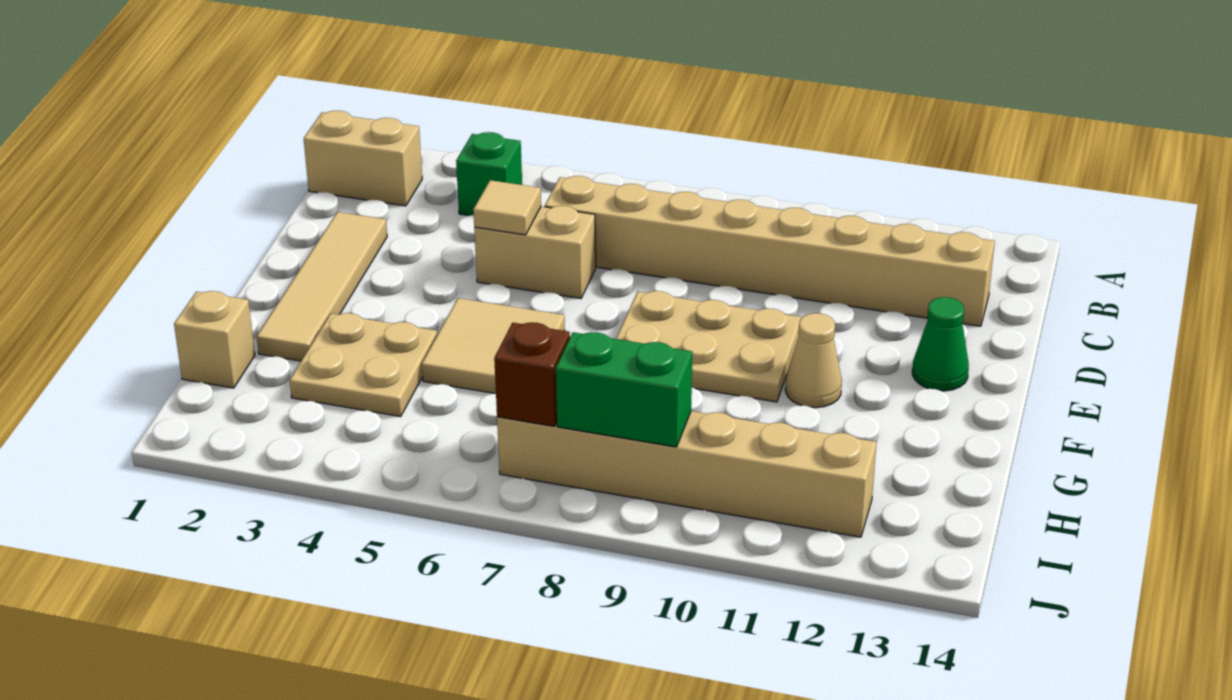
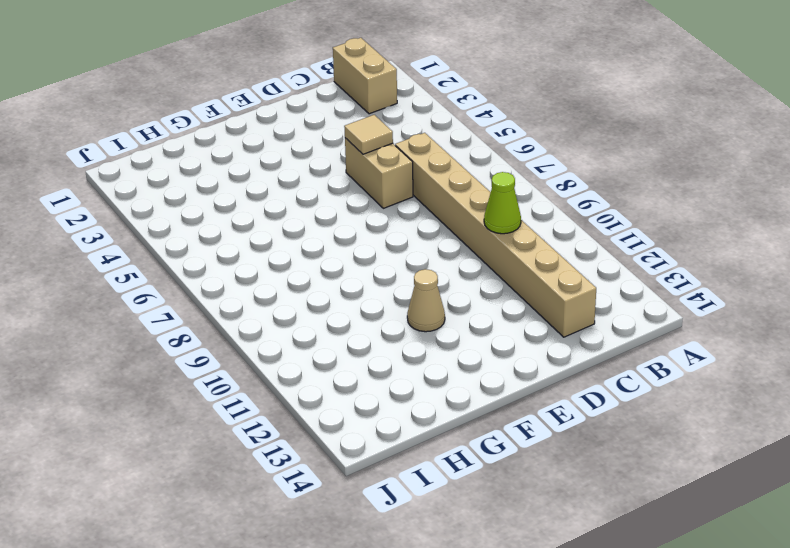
lime 1x1 cone [484,172,521,234] -> none
none -> green 1x1 brick [456,132,522,216]
none -> tan 1x4 tile [257,212,387,361]
none -> tan 2x3 plate [616,291,802,402]

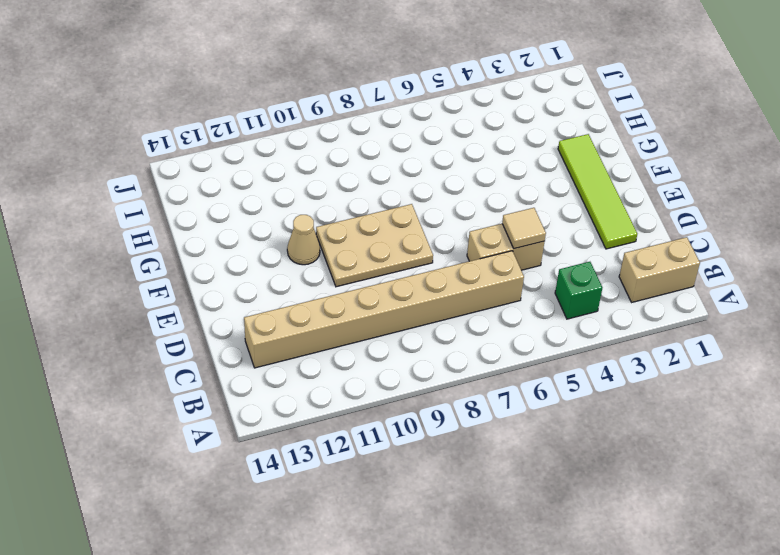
lime 1x4 tile [558,134,637,249] -> tan 1x4 tile [257,212,387,361]
none -> green 1x1 cone [912,297,969,391]
none -> tan 2x2 tile [422,298,565,394]
none -> tan 2x2 plate [290,313,437,417]

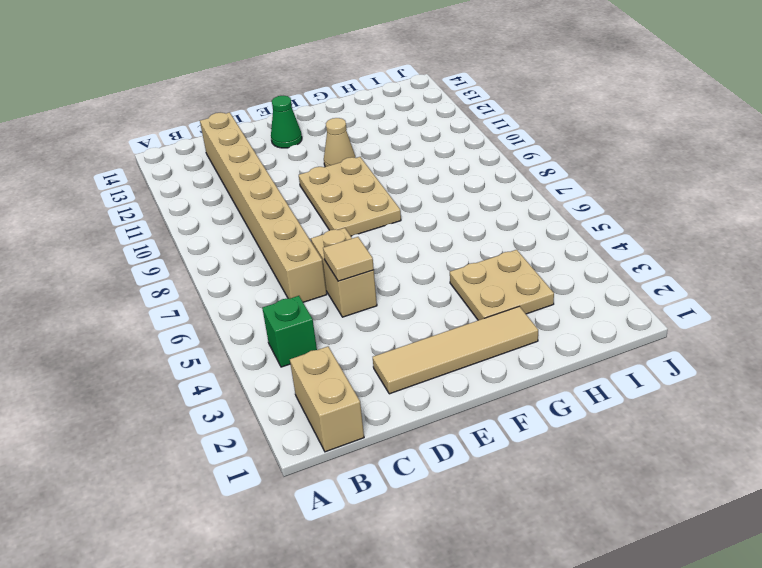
none -> tan 2x2 tile [422,298,565,394]
none -> tan 1x1 brick [174,291,255,388]
none -> tan 1x6 brick [497,411,876,537]

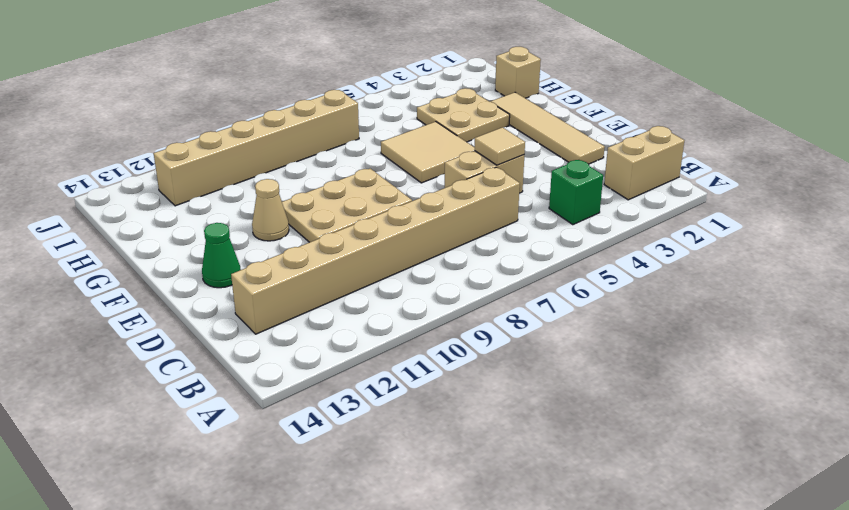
none -> brown 1x1 brick [494,322,570,426]
none -> green 1x2 brick [556,332,692,447]

